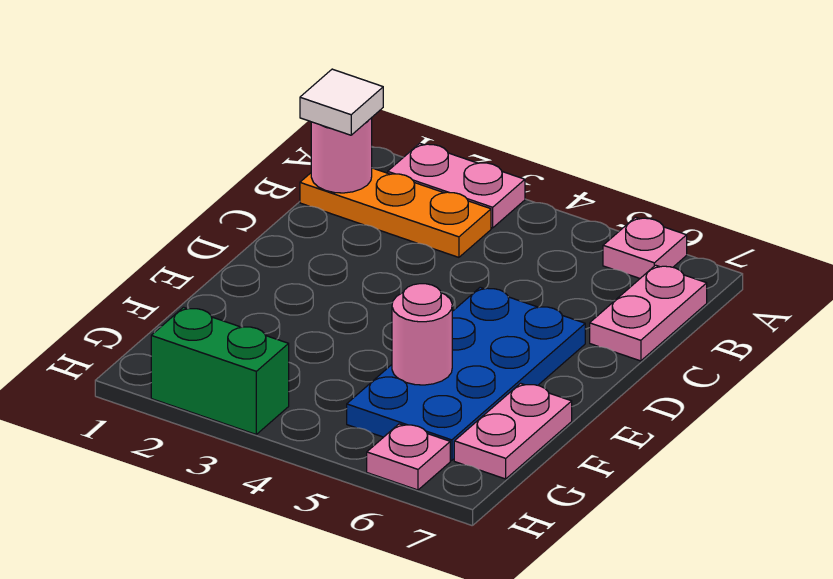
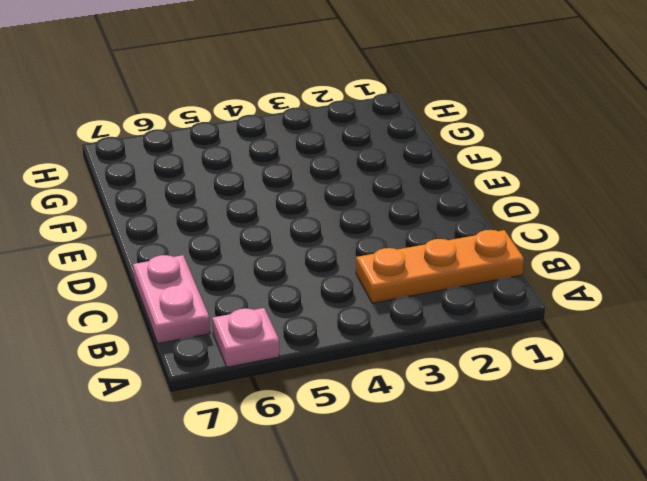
none -> pink 1x2 plate [388,143,525,228]
none -> blue 2x4 plate [347,287,585,461]

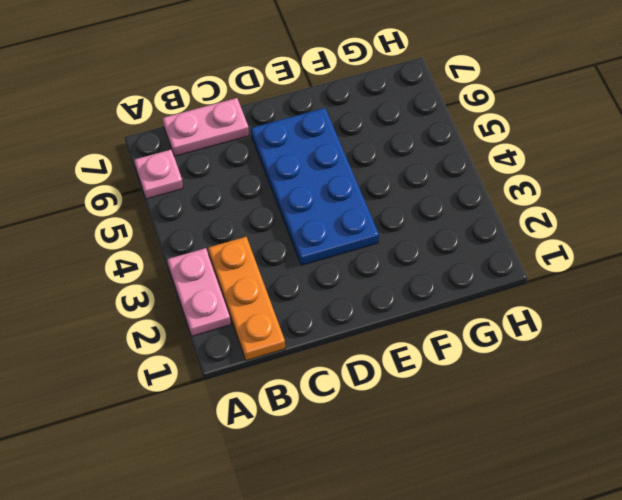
blue 2x4 plate [251,108,379,265] -> blue 2x4 plate turned to [347,287,585,461]
none -> pink 1x2 plate [454,383,572,479]
none -> green 1x2 brick [151,307,289,434]

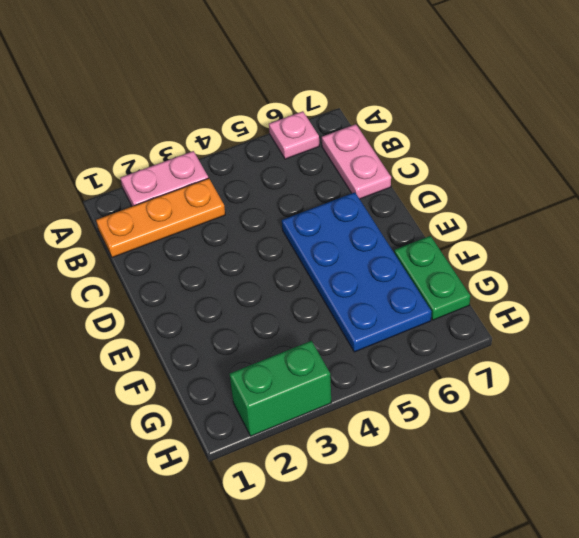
green 1x2 plate [394,236,470,320] -> pink 1x2 plate [454,383,572,479]
none -> pink 1x1 plate [367,424,450,490]
none -> pink 1x1 round brick [311,118,372,193]

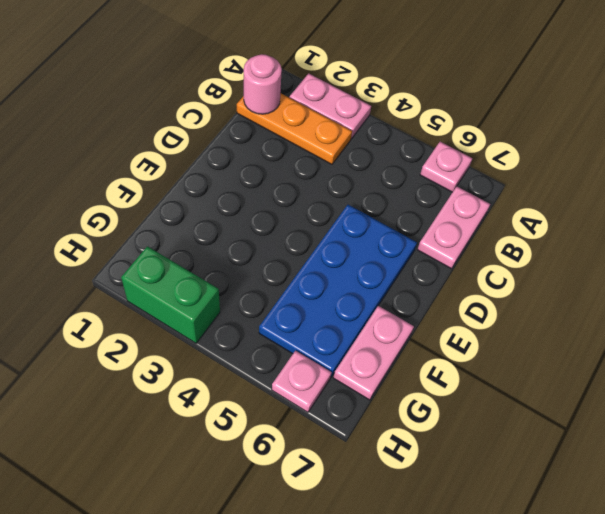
none -> pink 1x1 round brick [392,284,452,385]
none -> white 1x1 tile [300,69,383,135]

